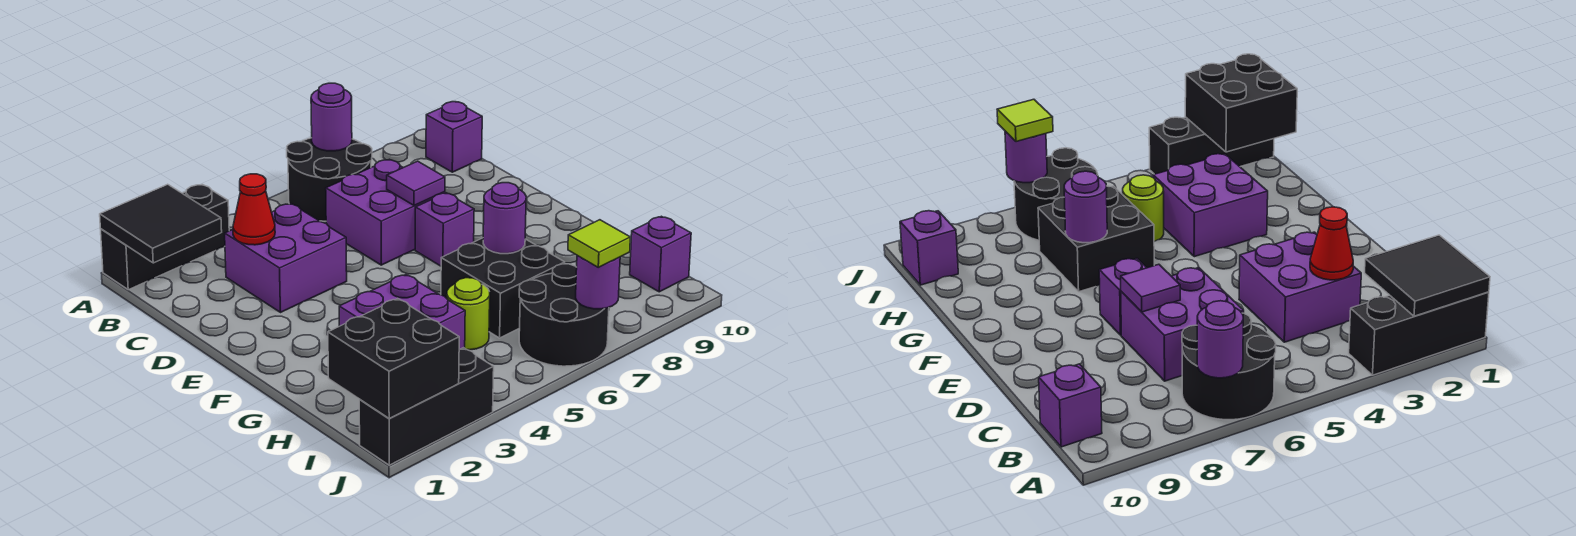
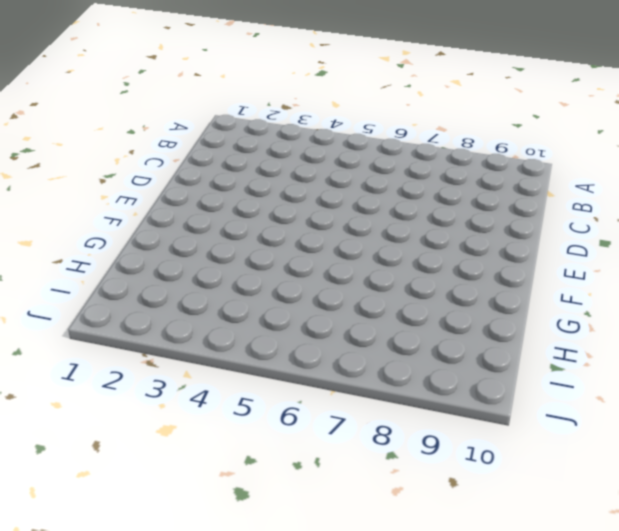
none -> black 1x3 brick [101,185,229,290]
none -> black 2x2 round brick [287,138,372,221]
none -> purple 1x1 brick [426,102,482,172]

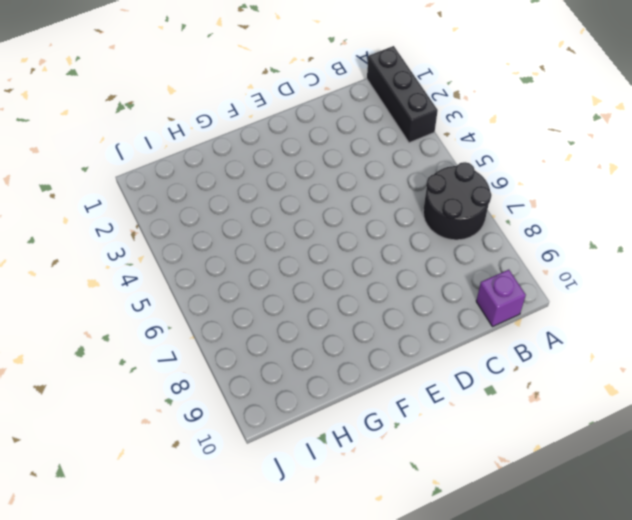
none -> purple 2x2 brick [225,204,347,312]
none -> purple 2x2 brick [326,159,445,265]
none -> purple 1x1 brick [415,193,474,266]

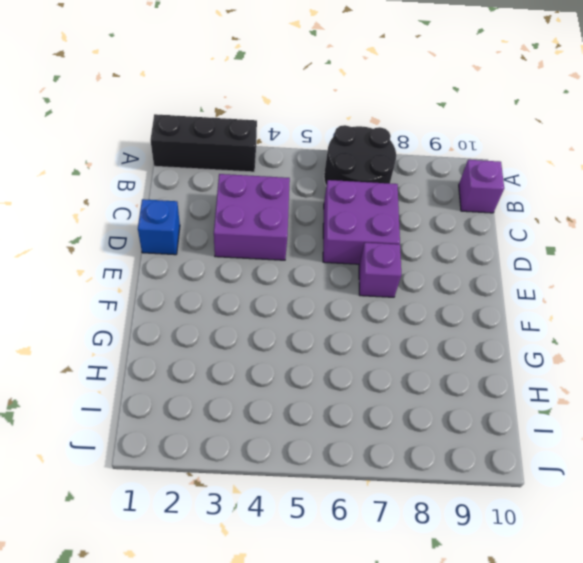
blue 1x1 brick [138,199,180,255] -> none
none -> purple 2x2 brick [339,274,465,349]
none -> black 2x2 brick [441,238,565,338]
none -> lime 1x1 round brick [447,278,490,350]

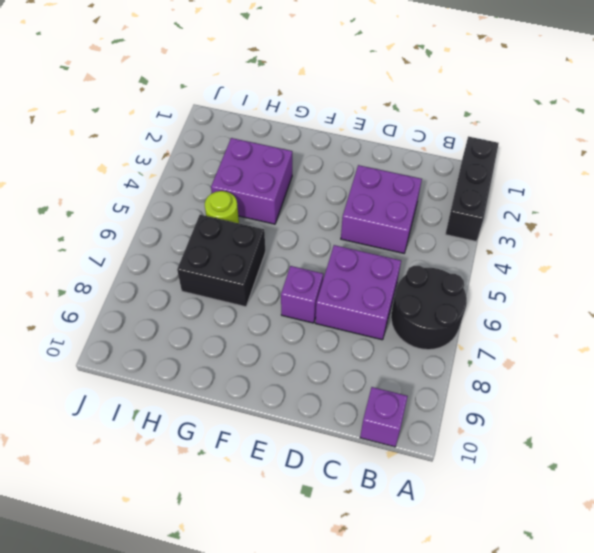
none -> black 2x2 round brick [519,264,609,366]
none -> purple 1x1 brick [630,216,691,292]
none -> black 1x3 brick [359,348,494,465]

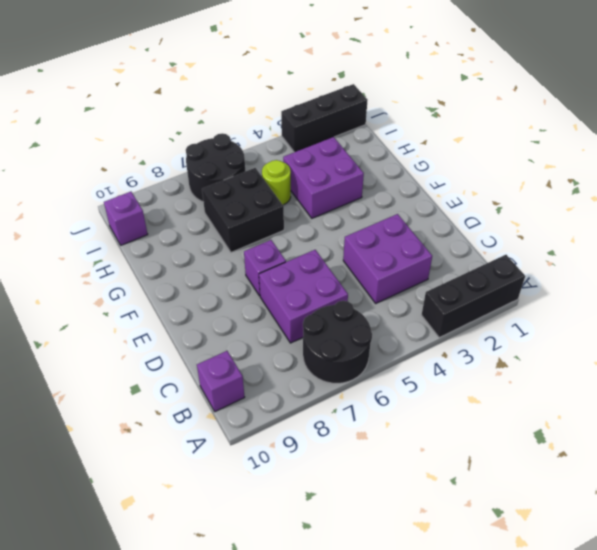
none -> black 2x2 tile [100,184,222,263]
none -> purple 1x1 round brick [311,83,352,151]
none -> red 1x1 cone [233,174,275,245]

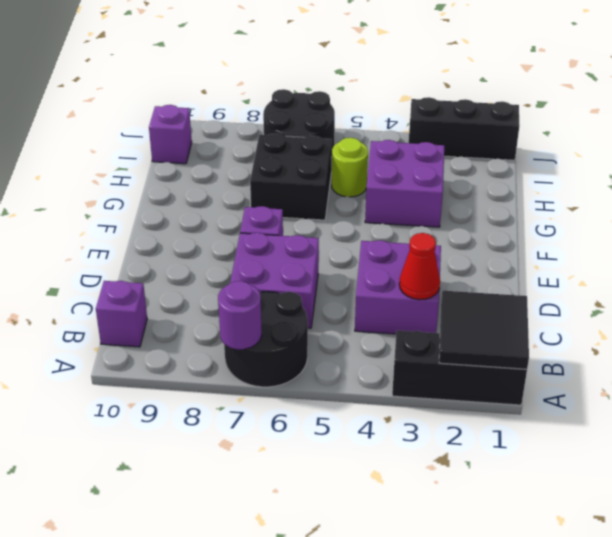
none -> purple 1x1 tile [387,161,445,206]
none -> purple 1x1 round brick [483,183,526,254]
none -> black 2x2 brick [328,299,459,418]

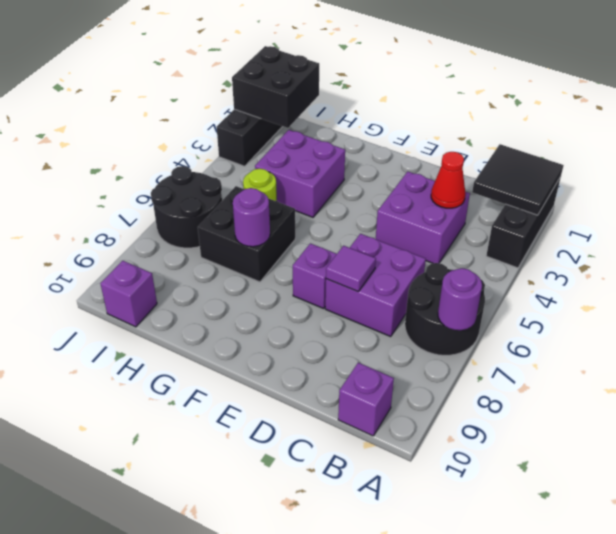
none -> purple 1x1 round brick [576,256,620,309]
none -> lime 1x1 tile [568,220,630,267]

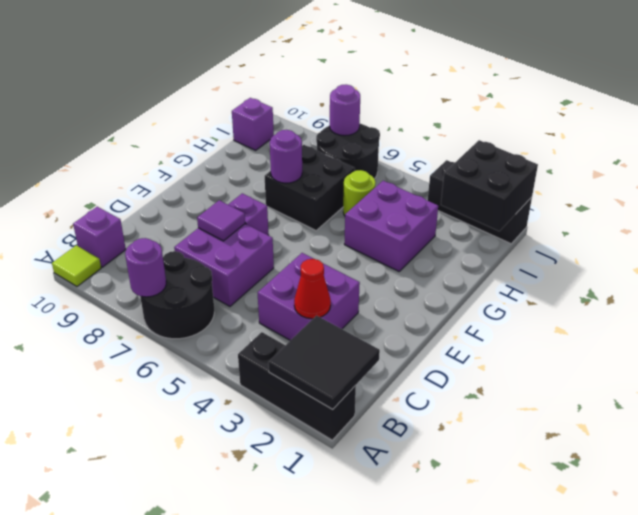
lime 1x1 tile [52,245,101,286] -> lime 1x1 tile moved to [568,220,630,267]

